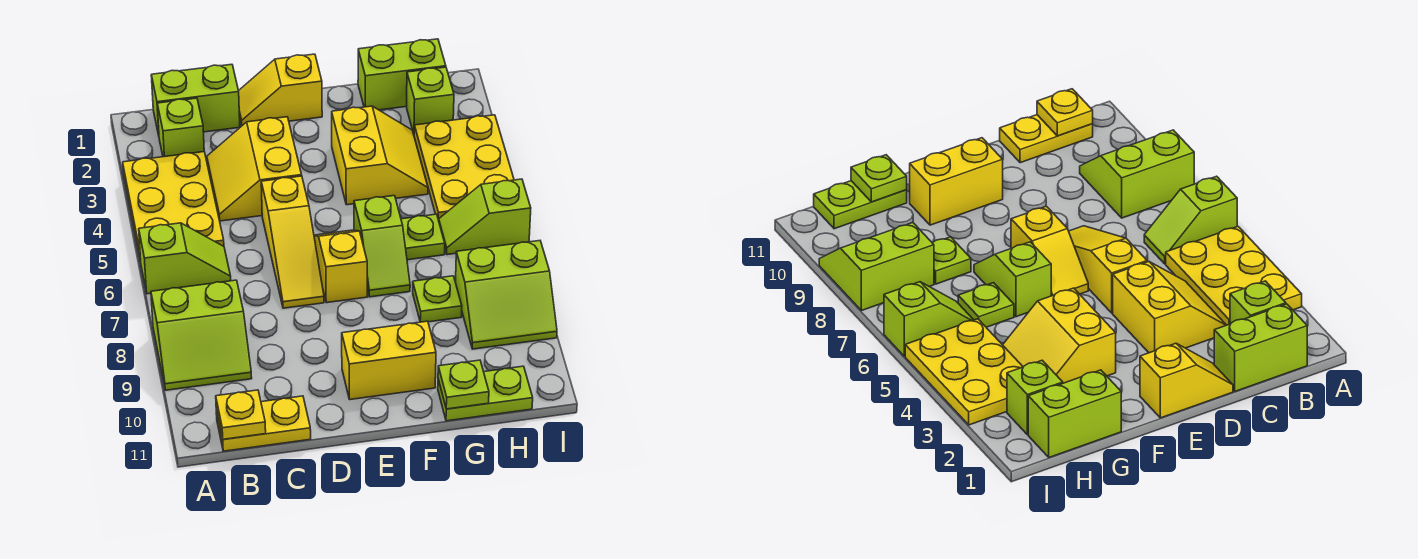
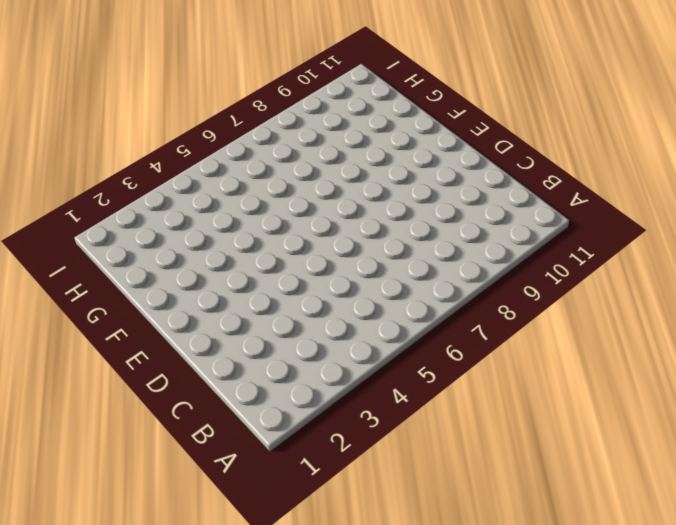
none -> yellow 2x3 plate [123,152,224,261]
none -> lime 1x2 slope [139,223,231,294]
none -> lime 2x2 slope [151,280,252,390]

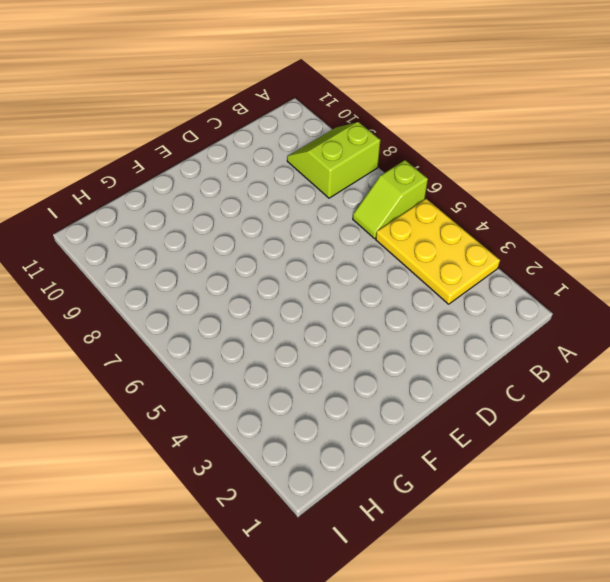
none -> lime 1x2 brick [151,64,240,135]
none -> lime 1x1 brick [157,98,204,157]
none -> yellow 1x2 plate [216,396,311,451]

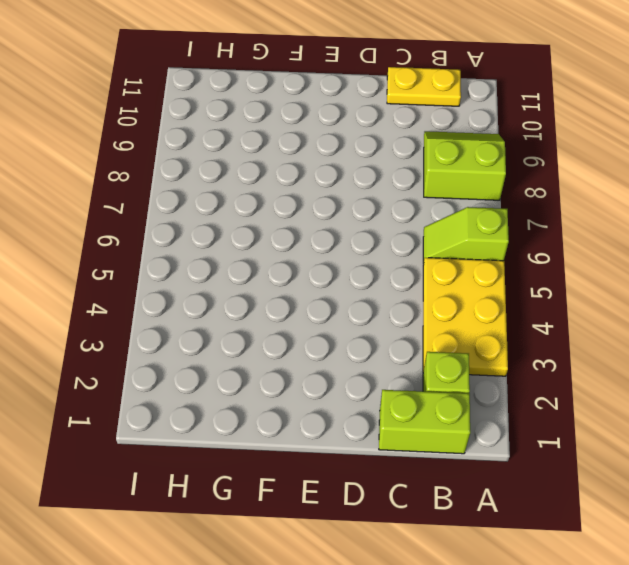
none -> yellow 2x2 slope [207,117,302,221]
none -> yellow 1x2 slope [239,54,322,126]
none -> yellow 1x3 slope [261,176,324,308]

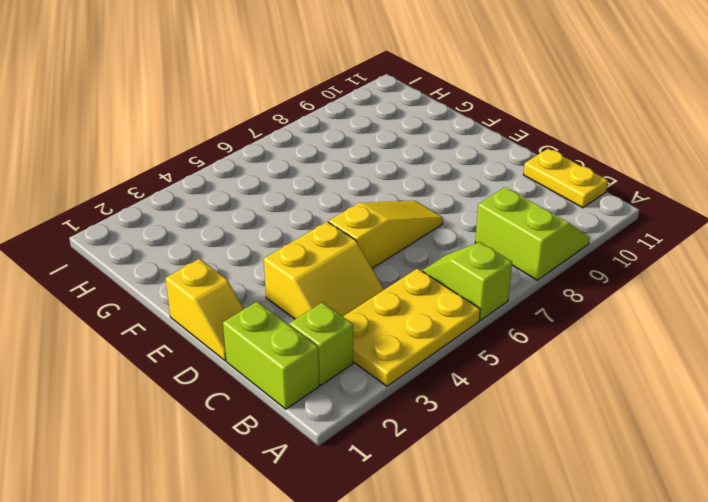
none -> yellow 1x2 slope [314,230,367,303]
none -> yellow 1x2 brick [342,321,436,400]
none -> yellow 2x2 slope [332,106,428,205]

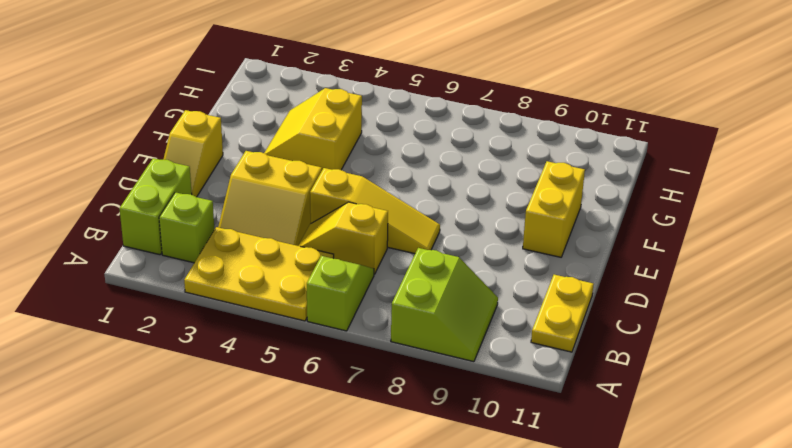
yellow 1x2 slope [298,202,388,274] -> yellow 1x2 slope moved to [314,230,367,303]
yellow 2x2 slope [264,88,362,170] -> yellow 2x2 slope turned to [332,106,428,205]
none -> lime 1x2 slope [354,196,410,297]
none -> lime 1x2 brick [358,39,446,110]
none -> lime 1x1 plate [401,214,445,260]

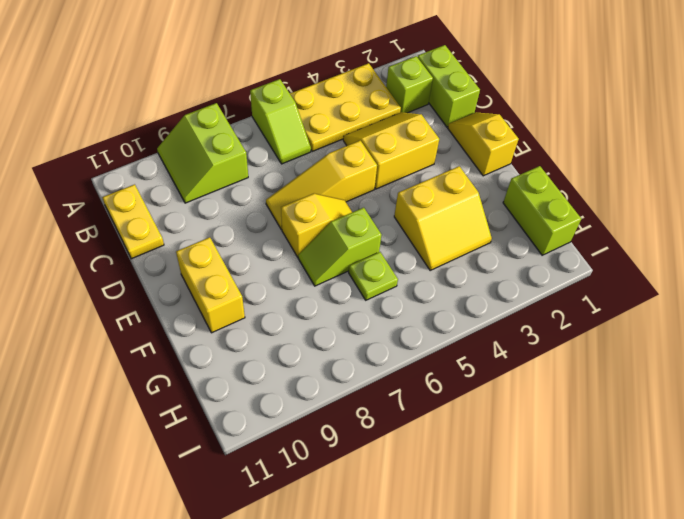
none -> lime 1x1 plate [413,276,462,322]
none -> lime 1x2 plate [438,366,533,421]
none -> lime 1x1 brick [407,67,454,134]

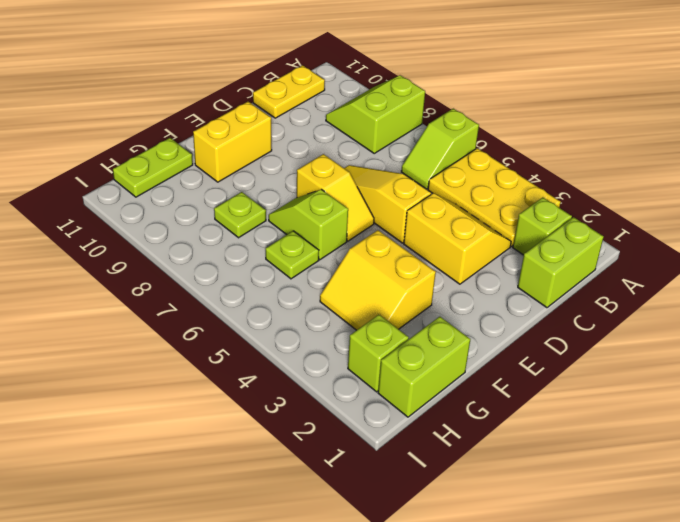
none -> yellow 1x2 slope [239,54,322,126]
none -> yellow 2x3 plate [414,115,514,220]
none -> lime 1x2 slope [439,179,531,255]

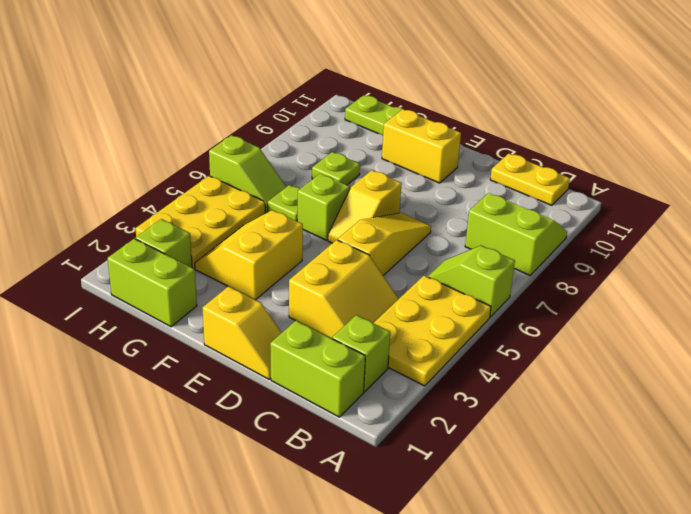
none -> lime 2x2 slope [456,241,557,349]
none -> yellow 1x1 plate [216,390,266,439]
none -> lime 1x1 plate [438,360,489,409]

